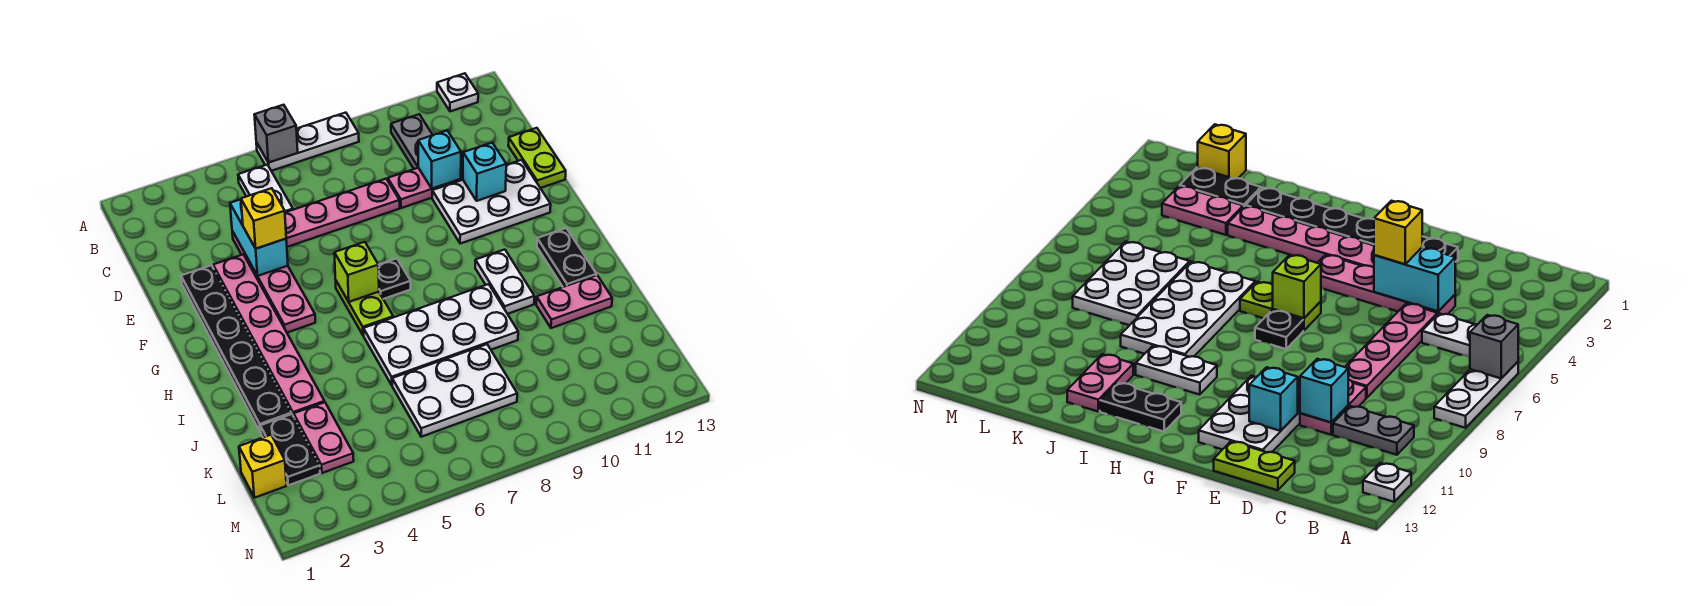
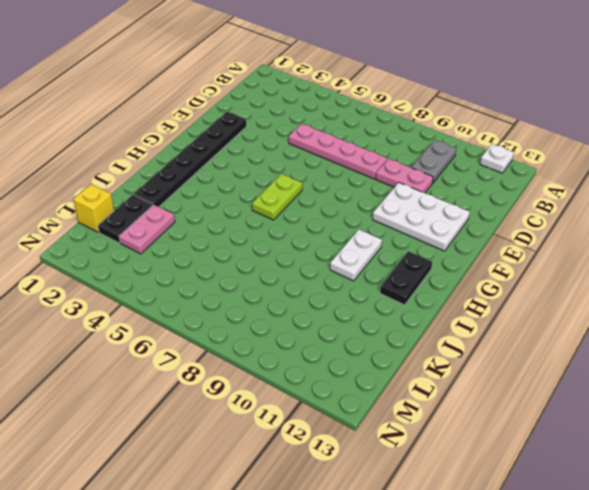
none -> white 1x3 plate [256,113,359,171]
none -> white 1x2 plate [238,165,293,212]
none -> pink 1x4 plate [232,231,315,333]

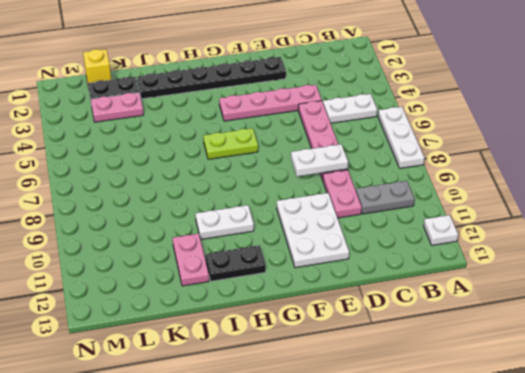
white 1x2 plate [291,144,348,177] -> none
none -> lime 1x2 plate [508,128,566,188]
none -> pink 1x6 plate [213,254,324,416]
none -> black 1x1 plate [378,258,411,299]

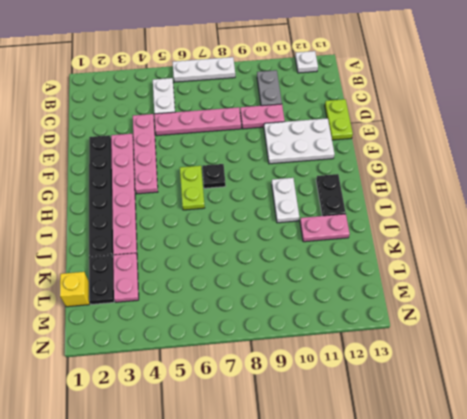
none -> white 2x4 plate [363,284,518,385]
none -> white 2x3 plate [392,344,517,437]
none -> grey 1x1 brick [254,105,298,163]

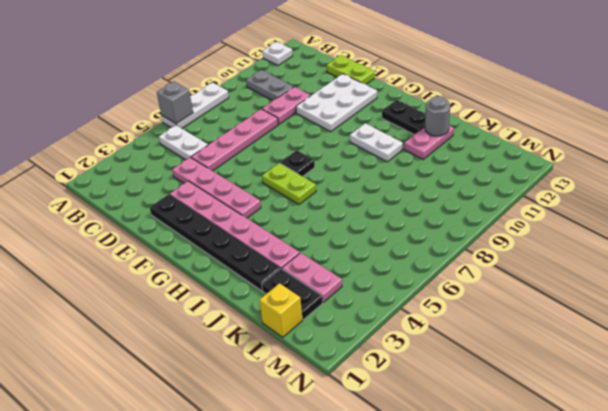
grey 1x1 round brick [425,96,450,136] -> none
none -> white 2x4 plate [363,284,518,385]
none -> white 2x3 plate [392,344,517,437]
none -> cyan 1x2 brick [230,199,288,276]

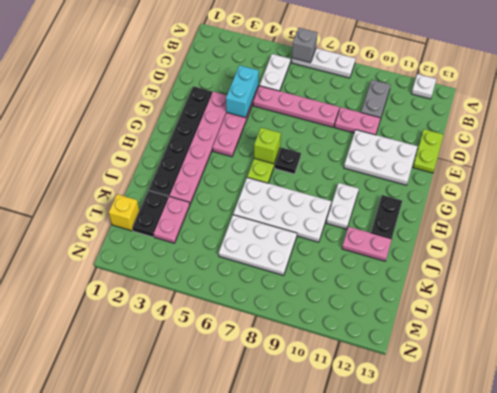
none -> cyan 1x1 brick [418,131,461,189]
none -> cyan 1x1 brick [463,143,506,201]
none -> yellow 1x1 brick [241,188,286,249]

